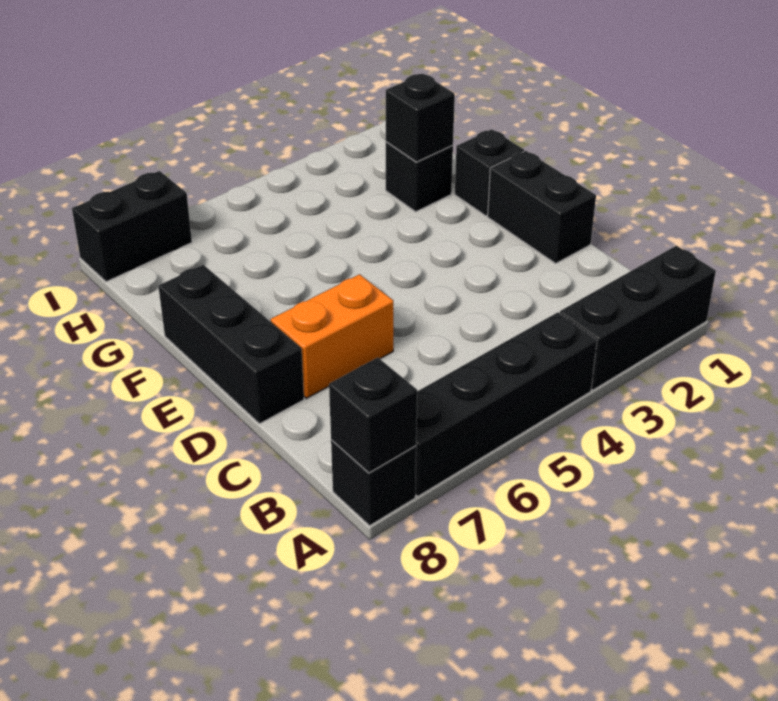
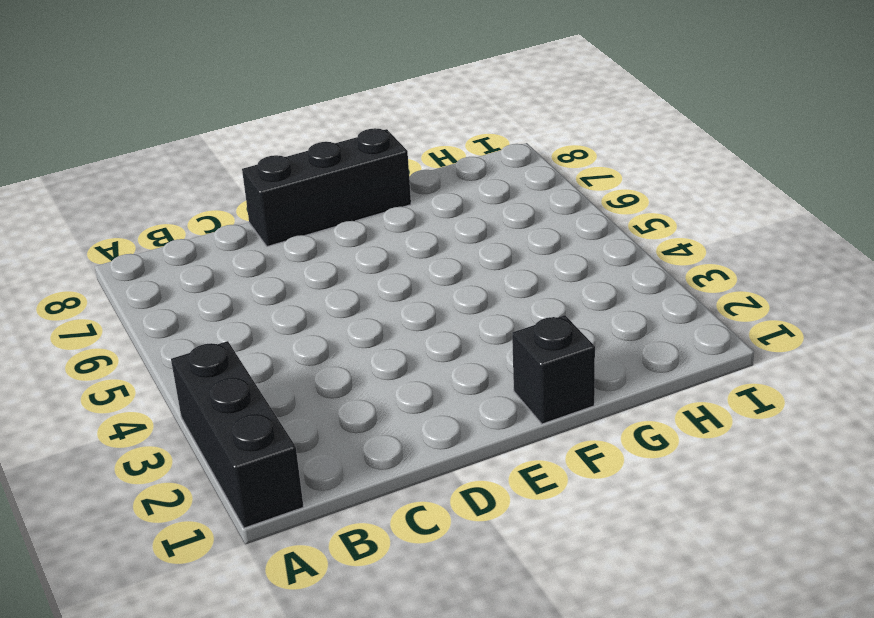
none -> black 1x4 brick [416,312,597,496]
none -> black 1x1 brick [331,440,416,526]

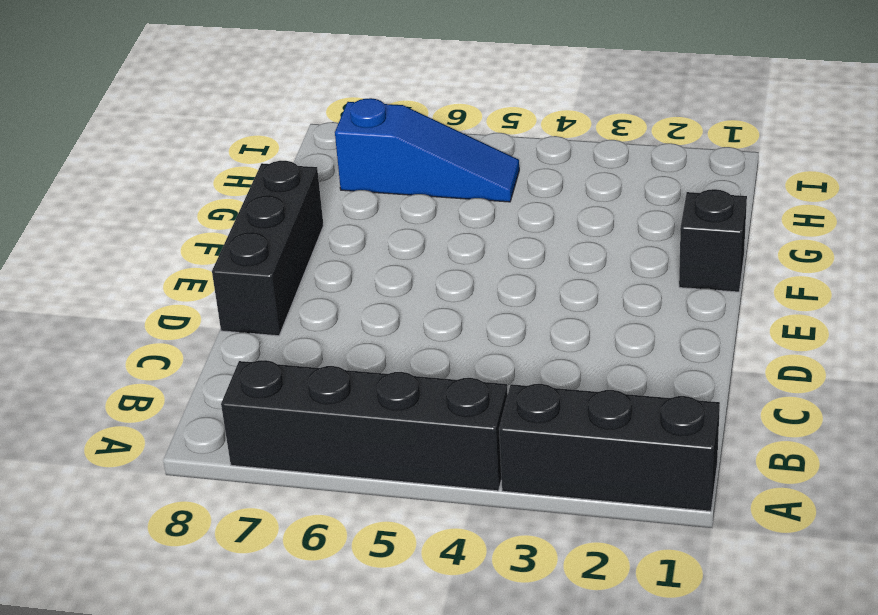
blue 1x3 slope [335,98,519,202] -> none
none -> black 1x1 brick [331,440,416,526]
none -> black 1x2 brick [488,151,596,263]

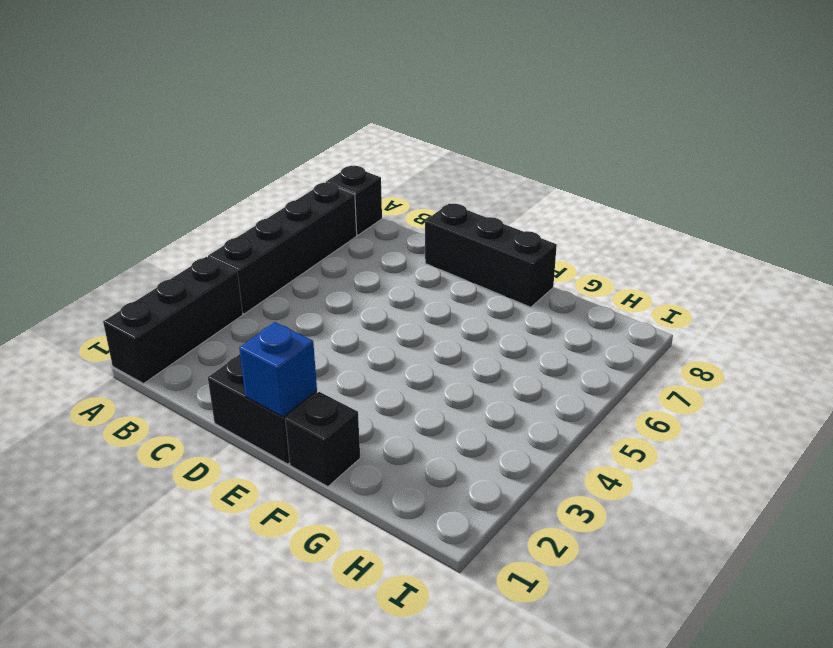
blue 1x1 brick [239,322,317,417] -> none
none -> orange 1x2 brick [271,274,393,398]
none -> black 1x1 brick [386,142,453,212]

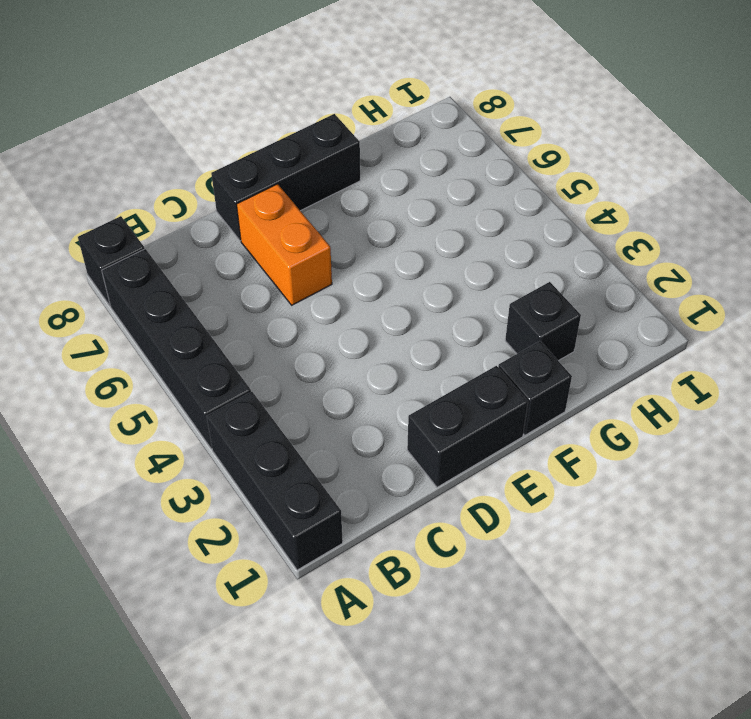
none -> black 1x2 brick [72,171,192,282]
none -> black 1x1 brick [329,357,417,473]

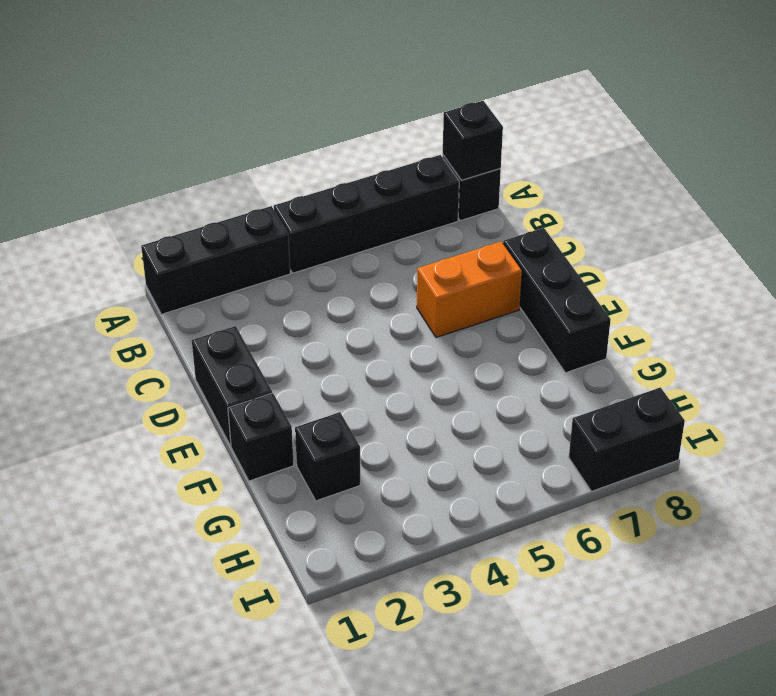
none -> black 1x1 brick [386,74,455,162]

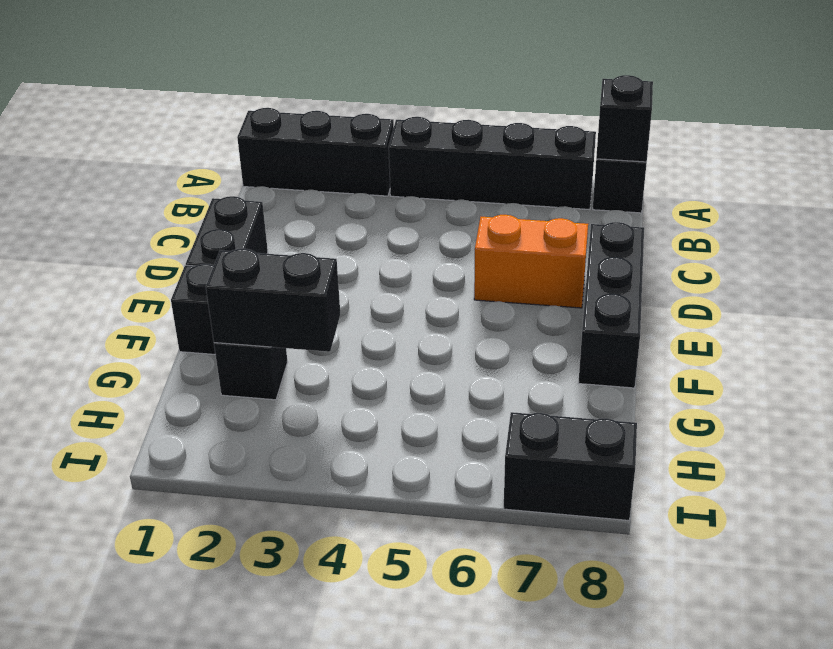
black 1x2 brick [206,249,340,352] -> black 1x1 brick [386,74,455,162]

